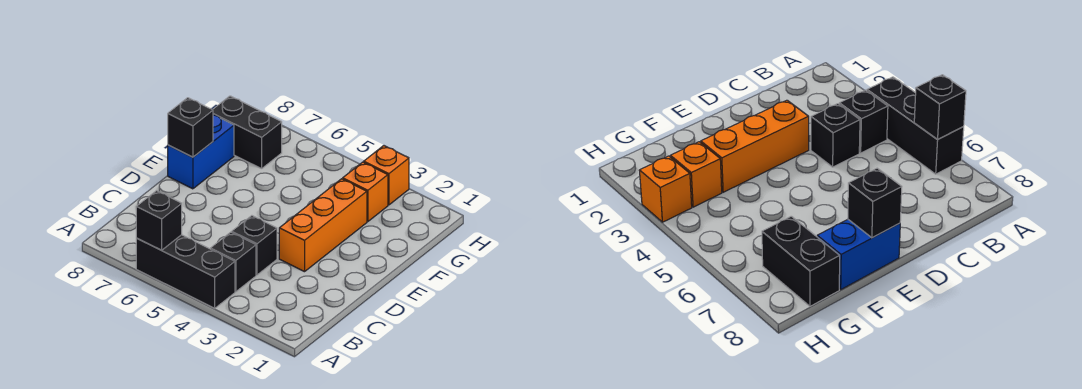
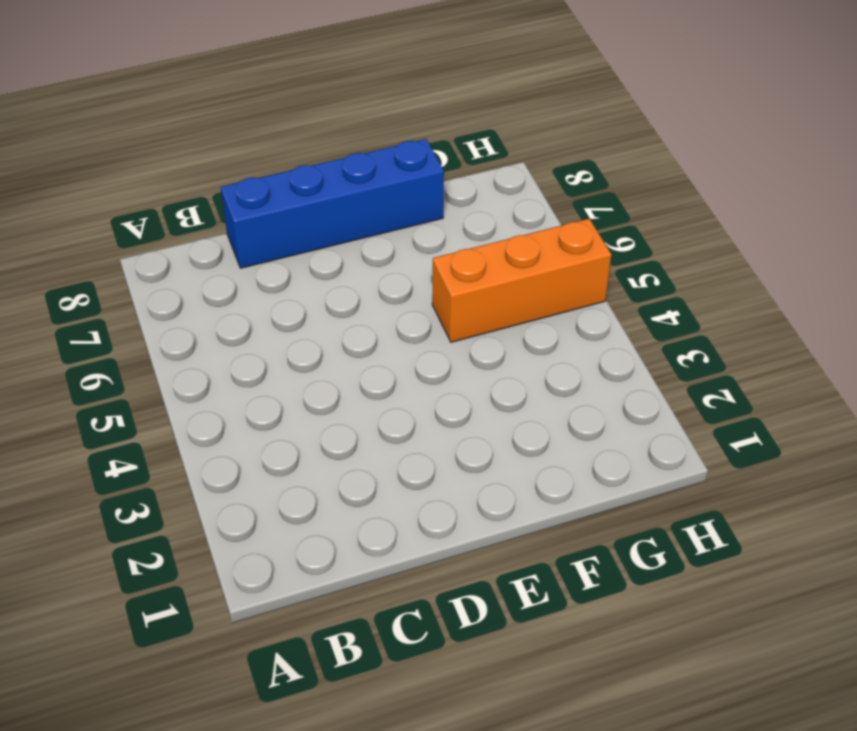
blue 1x4 brick [221,139,444,268] -> blue 1x2 brick [168,115,234,189]
orange 1x3 brick [432,219,611,342] -> orange 1x3 brick moved to [279,179,367,272]
none -> black 1x3 brick [136,235,235,308]
none -> black 1x1 brick [211,232,256,292]

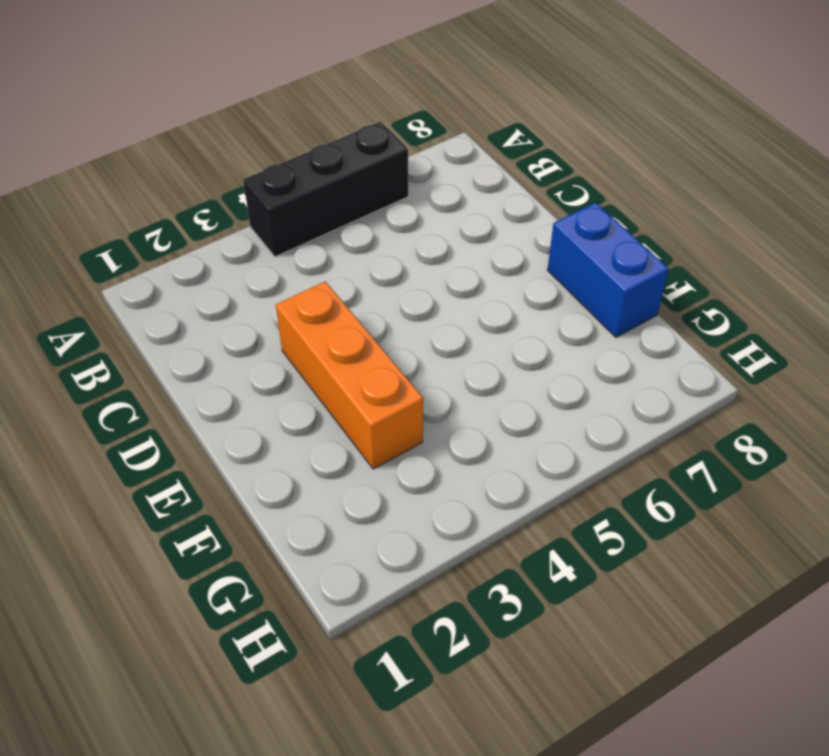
none -> black 1x1 brick [211,232,256,292]
none -> black 1x1 brick [232,216,277,275]

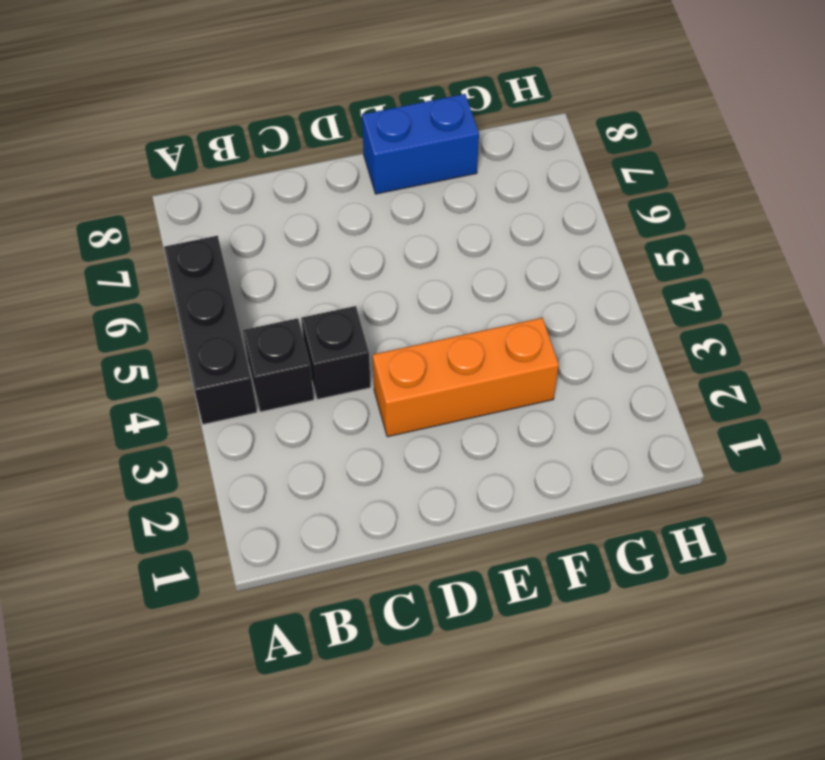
none -> orange 1x1 brick [343,162,388,222]
none -> black 1x2 brick [213,96,282,169]

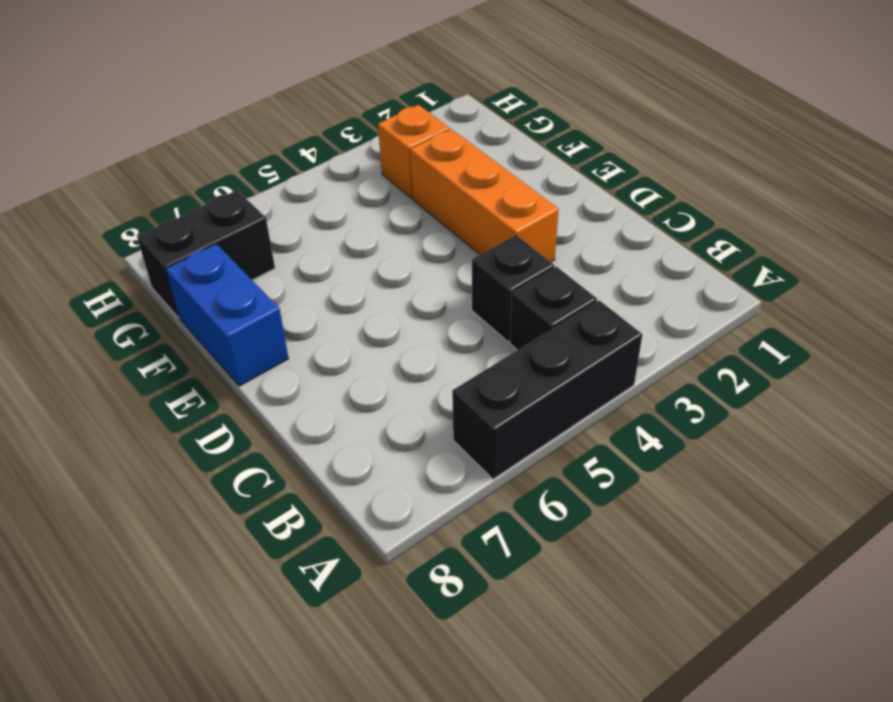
none -> orange 1x1 brick [364,146,409,205]
none -> black 1x1 brick [136,191,182,250]

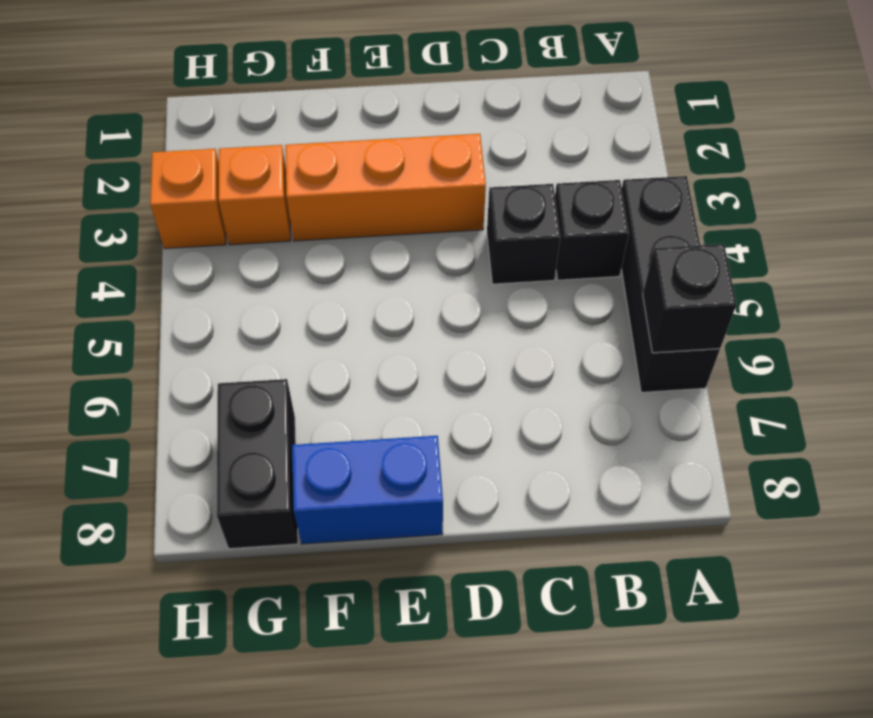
none -> black 1x1 brick [168,98,213,157]

